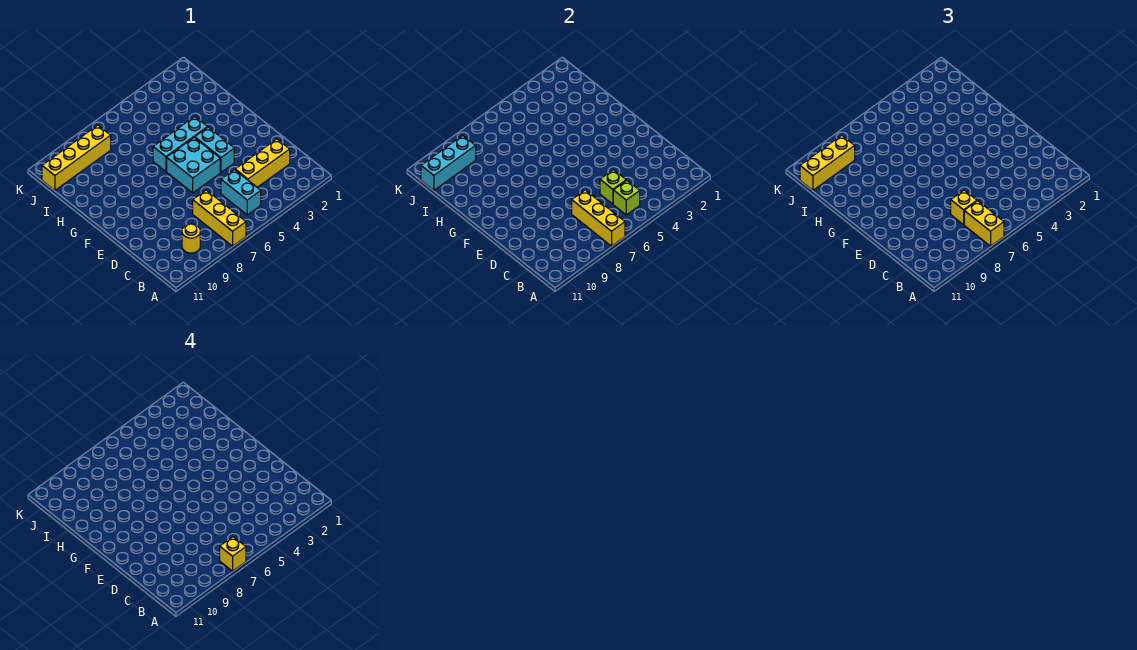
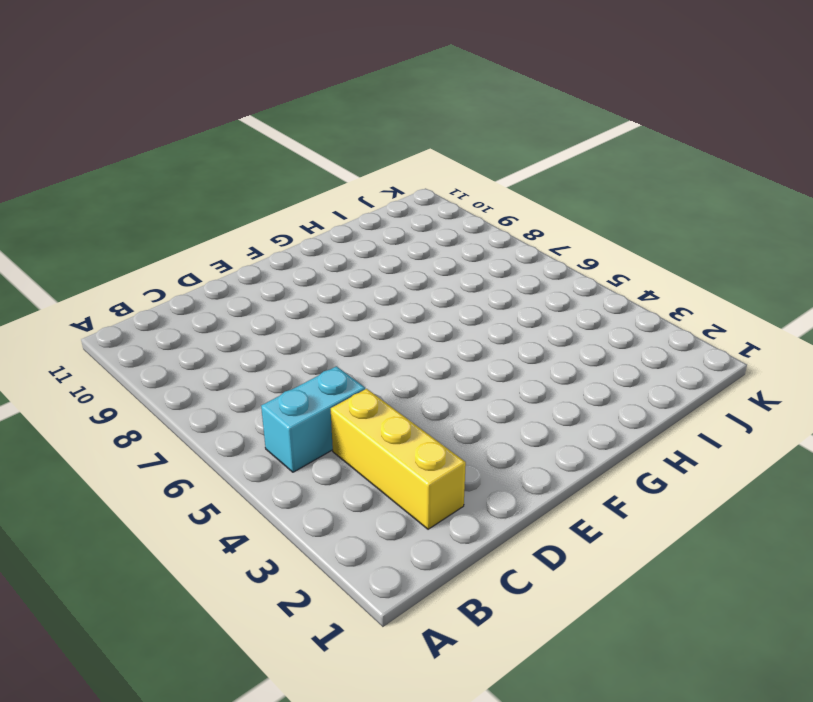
none -> yellow 1x3 brick [193,190,246,246]
none -> yellow 1x1 round brick [182,224,200,253]
none -> cyan 1x2 brick [195,127,234,172]

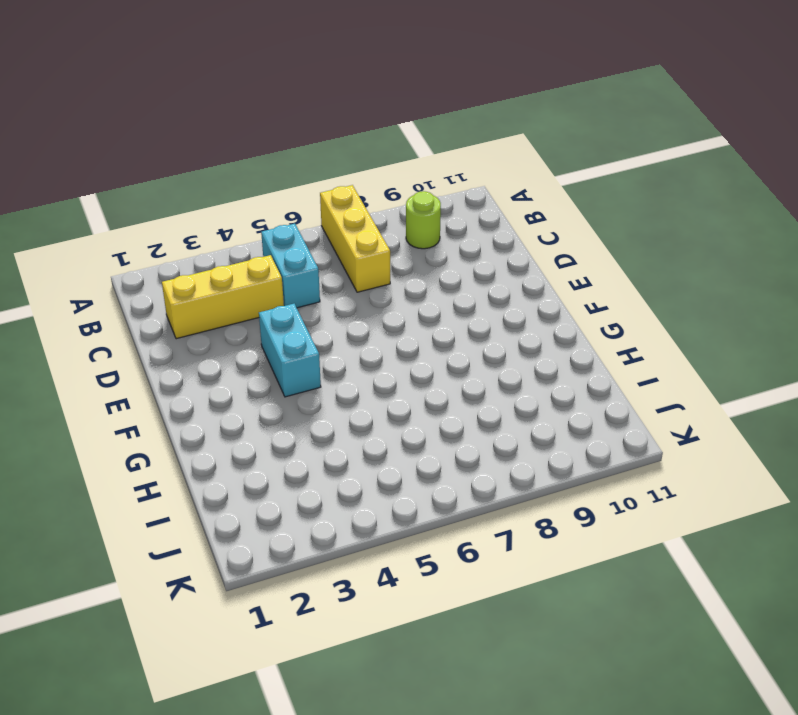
lime 1x1 round brick [406,191,441,249] -> yellow 1x1 round brick [182,224,200,253]
none -> cyan 2x2 brick [167,137,220,193]
none -> cyan 1x3 brick [153,116,208,171]
none -> yellow 1x4 brick [42,125,111,190]

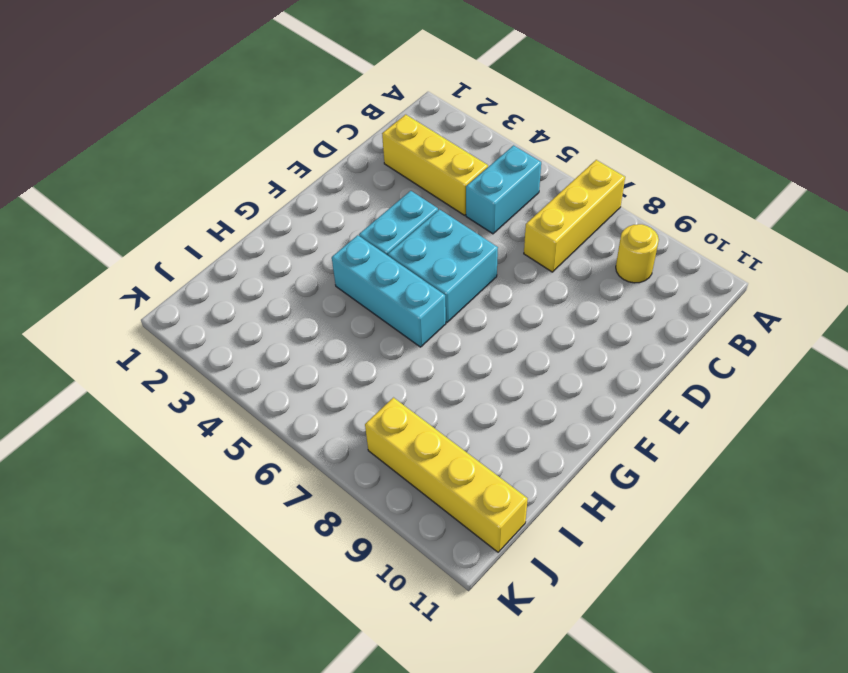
none -> yellow 1x3 brick [572,190,625,246]
none -> lime 1x1 brick [613,180,640,215]
none -> lime 1x1 brick [600,170,626,204]

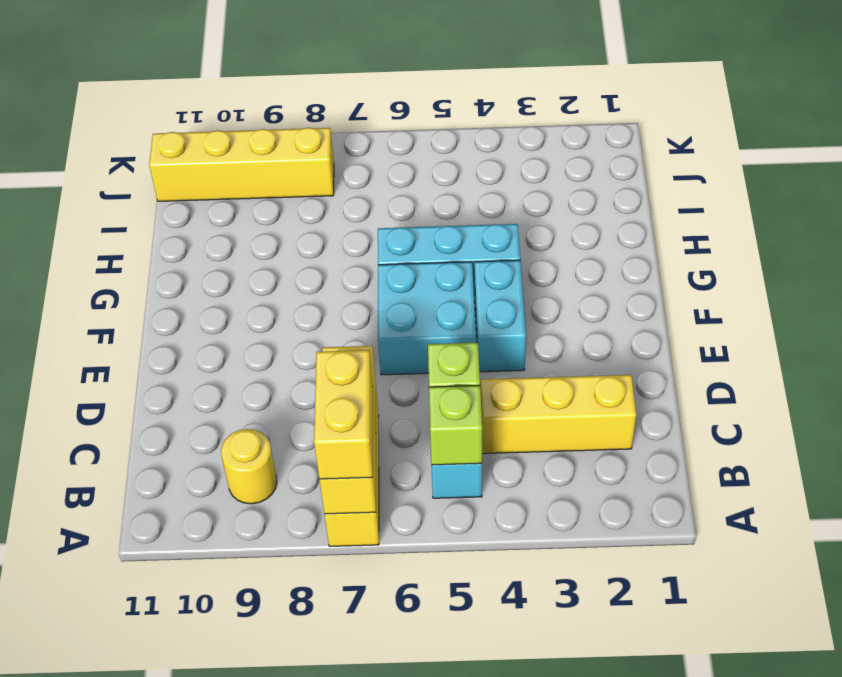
none -> cyan 1x3 brick [421,135,476,190]
none -> yellow 1x1 brick [951,190,977,225]
none -> yellow 1x3 brick [800,135,855,190]

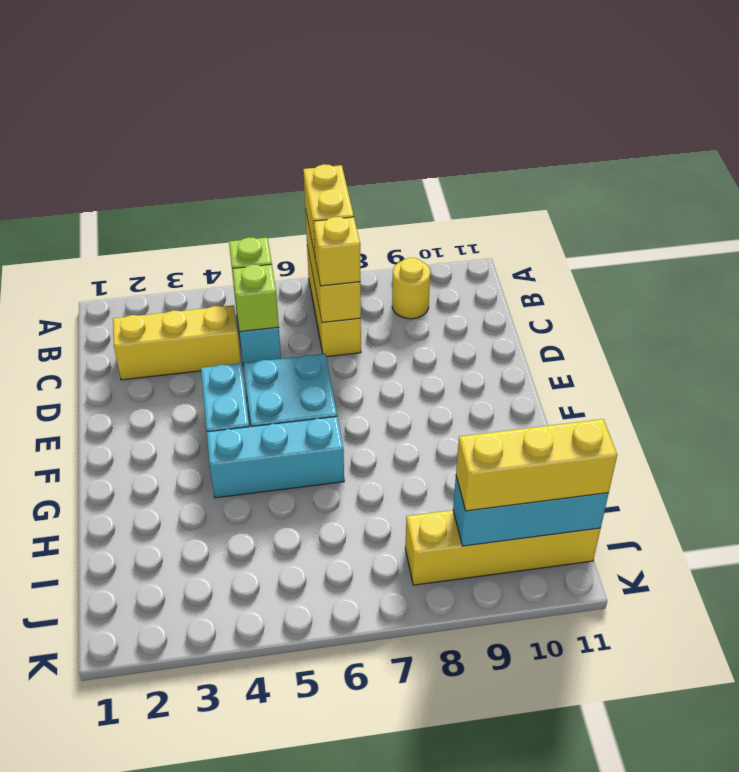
none -> yellow 1x1 brick [220,537,246,571]

